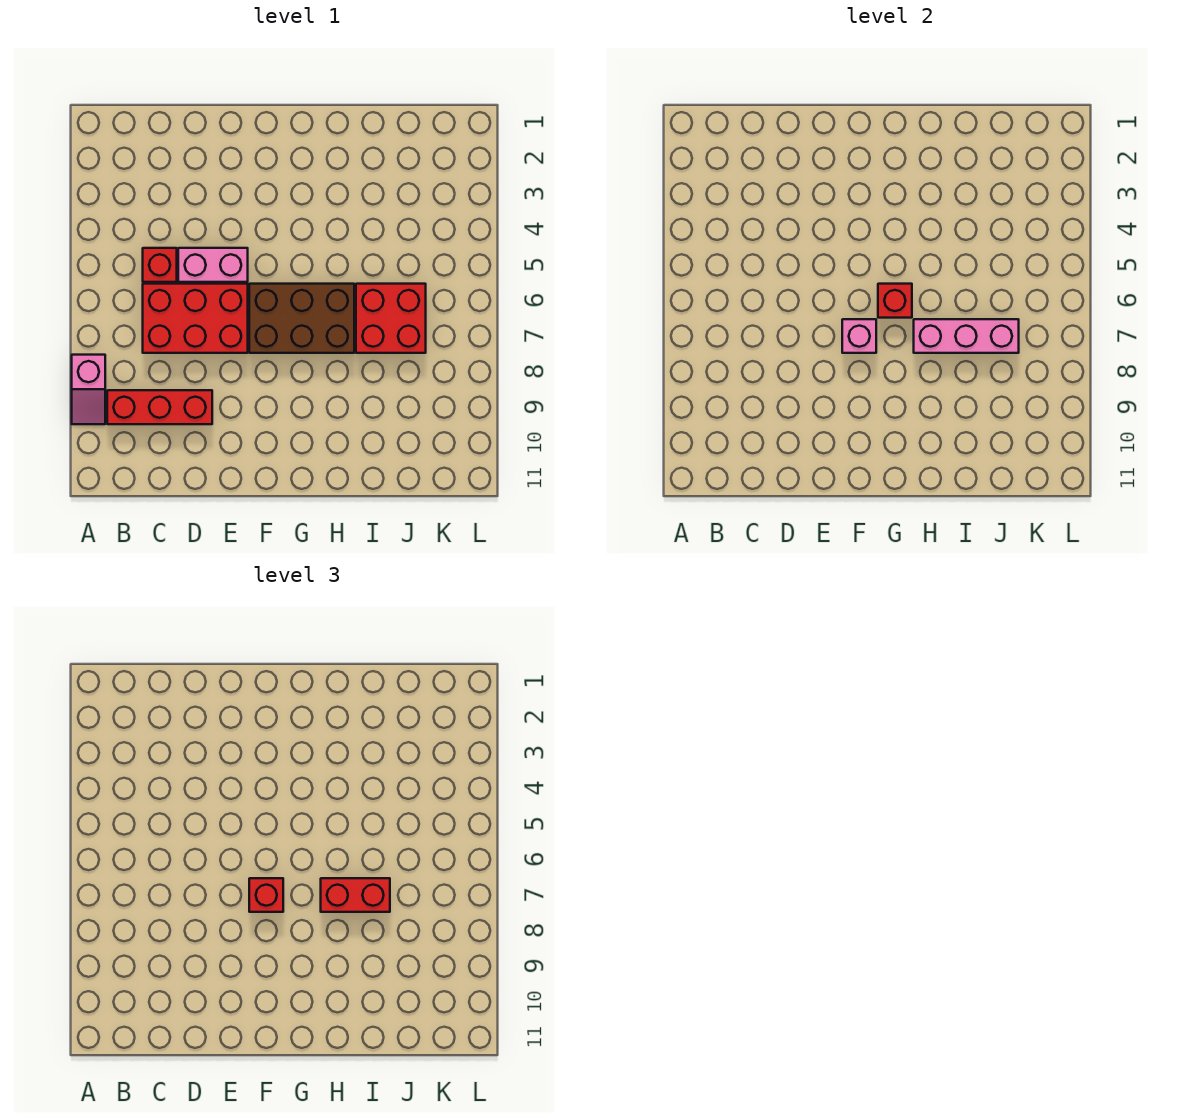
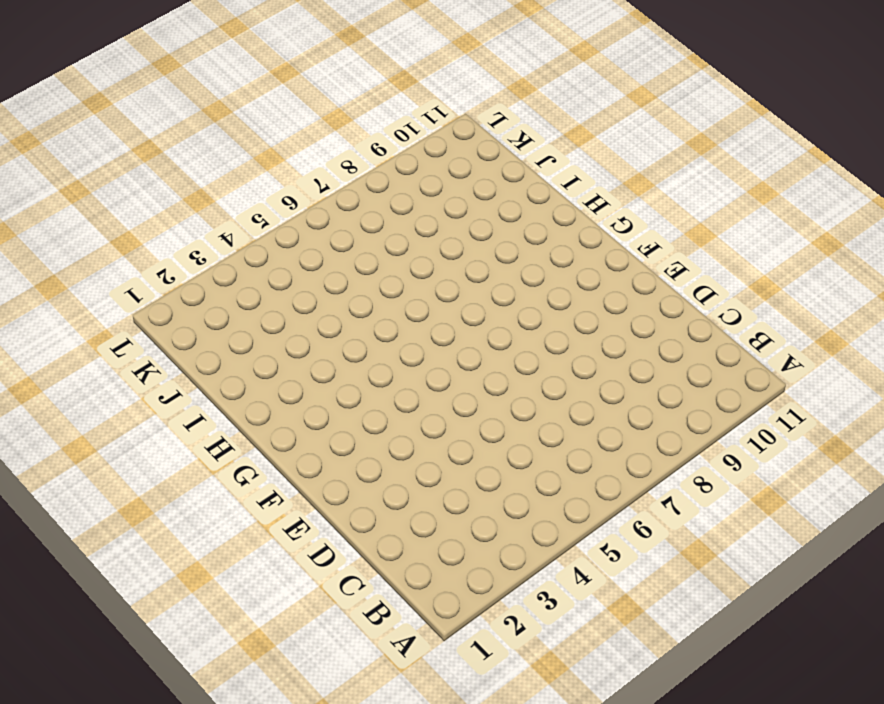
none -> pink 1x2 slope [72,355,105,424]
none -> red 1x3 brick [107,390,212,424]
none -> red 1x1 brick [143,248,177,282]

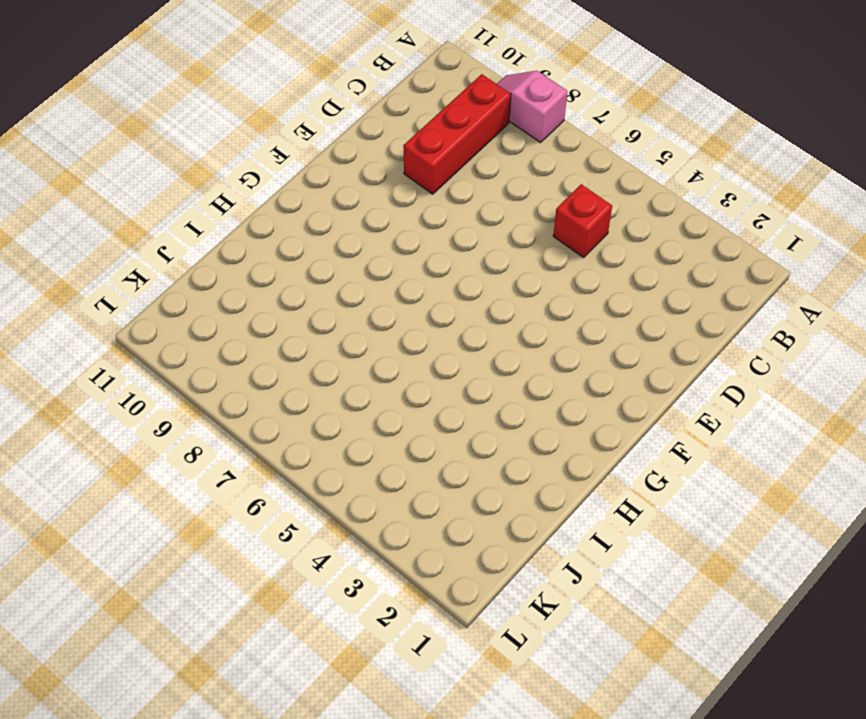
none -> red 2x3 brick [143,284,248,353]
none -> pink 1x2 brick [178,248,248,282]
none -> brown 2x3 brick [249,284,354,353]

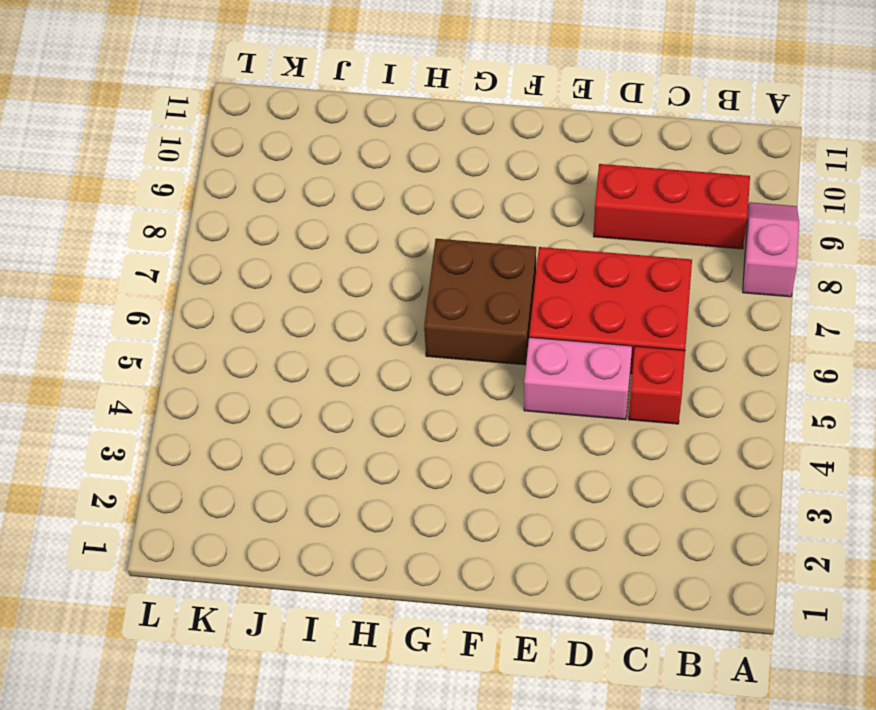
brown 2x2 brick [424,239,536,365] -> brown 2x3 brick [249,284,354,353]
none -> red 2x2 brick [356,284,426,353]
none -> pink 1x1 brick [842,319,876,353]
none -> red 1x1 brick [878,284,912,318]

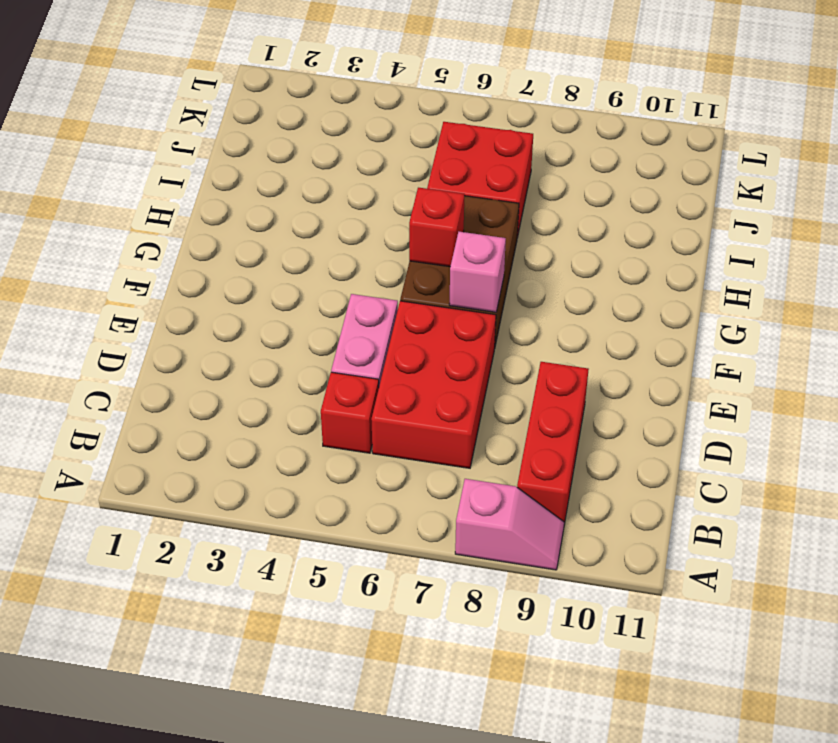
none -> pink 1x3 brick [914,319,1019,353]
none -> red 1x1 brick [249,878,283,912]
none -> red 1x2 brick [321,878,390,912]

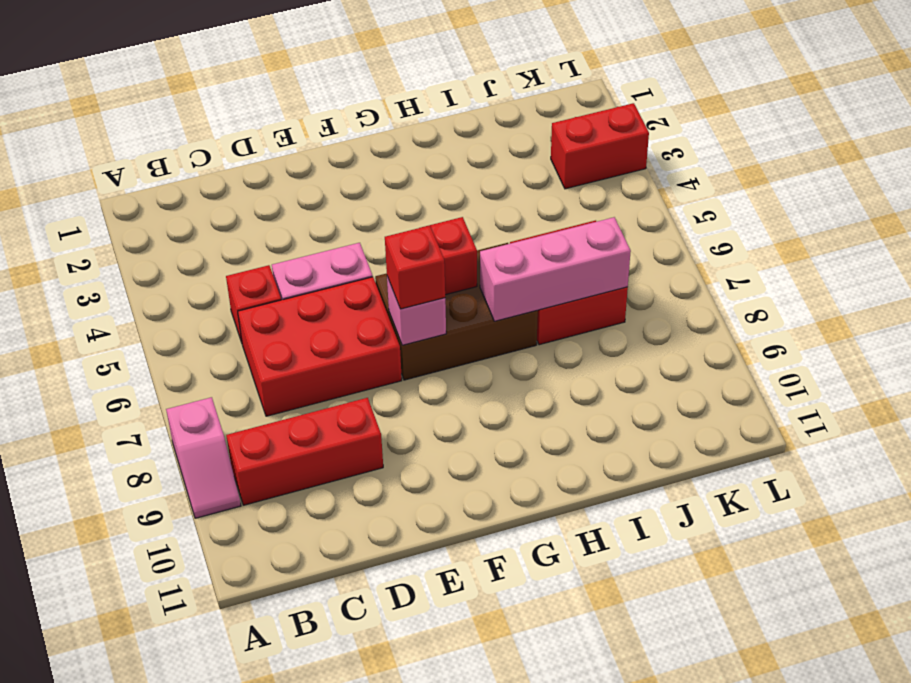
red 1x2 brick [551,103,649,189] -> red 1x2 brick moved to [321,878,390,912]

